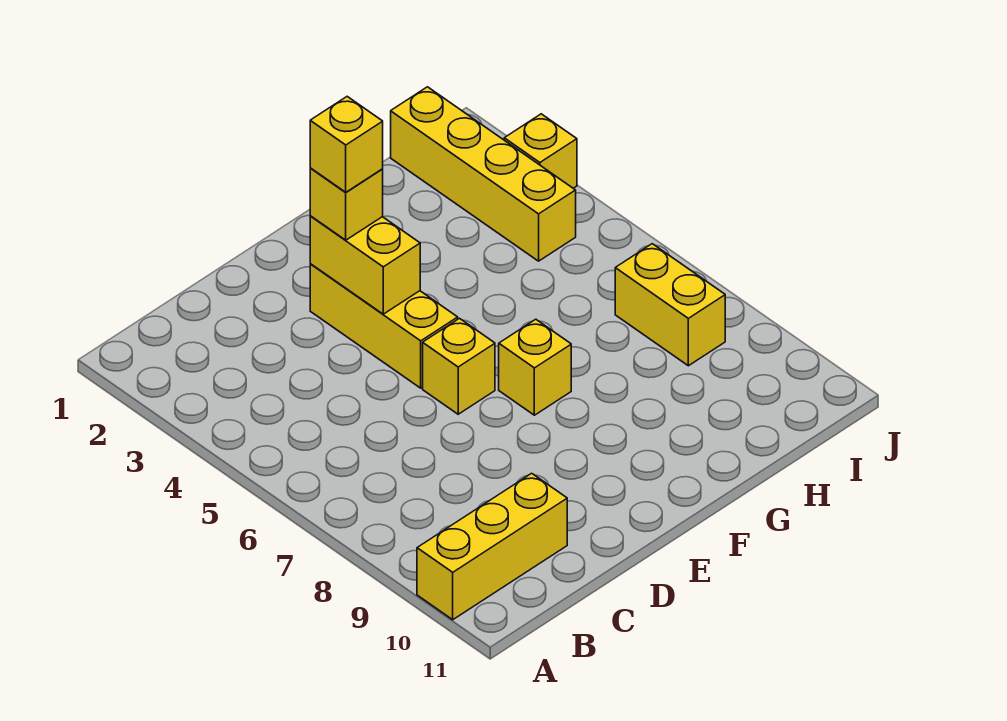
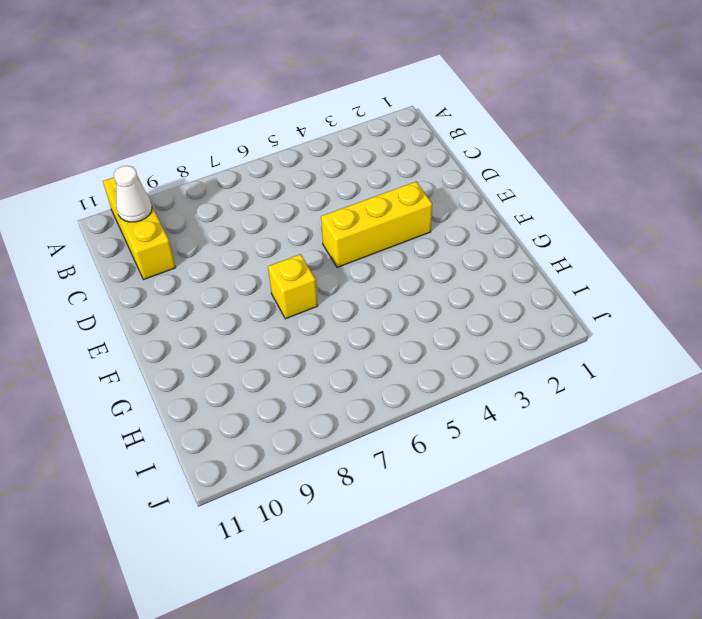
white 1x1 cone [114,166,152,222] -> none
none -> yellow 1x1 brick [423,318,495,414]
none -> yellow 1x4 brick [391,87,576,261]

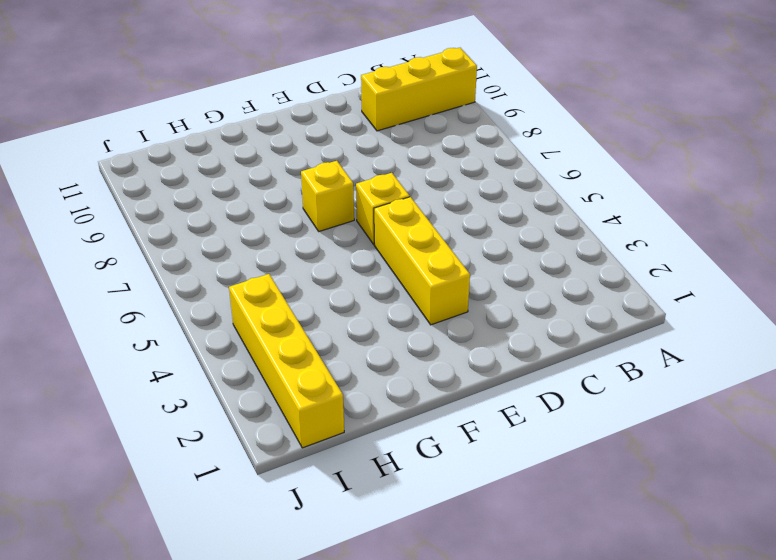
none -> yellow 1x2 brick [615,244,725,366]
none -> yellow 1x1 brick [504,114,577,188]

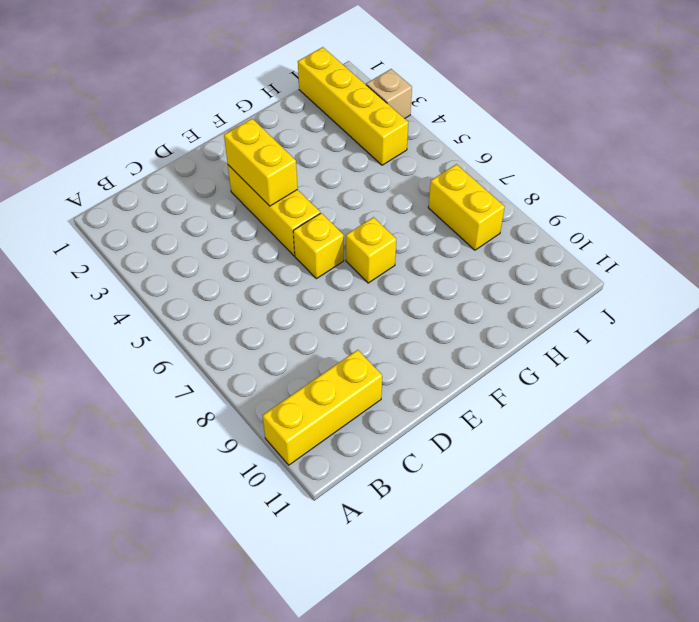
tan 1x1 brick [366,69,412,119] -> yellow 1x1 brick [504,114,577,188]
none -> yellow 1x1 brick [310,168,383,240]
none -> yellow 1x1 brick [310,97,383,192]

